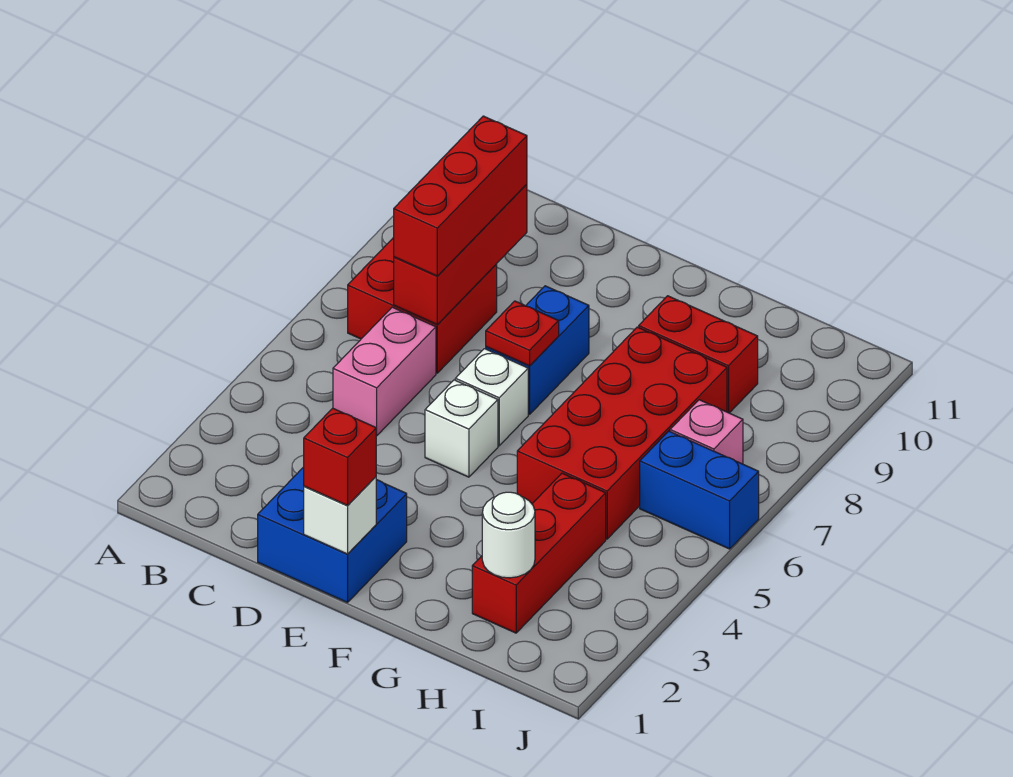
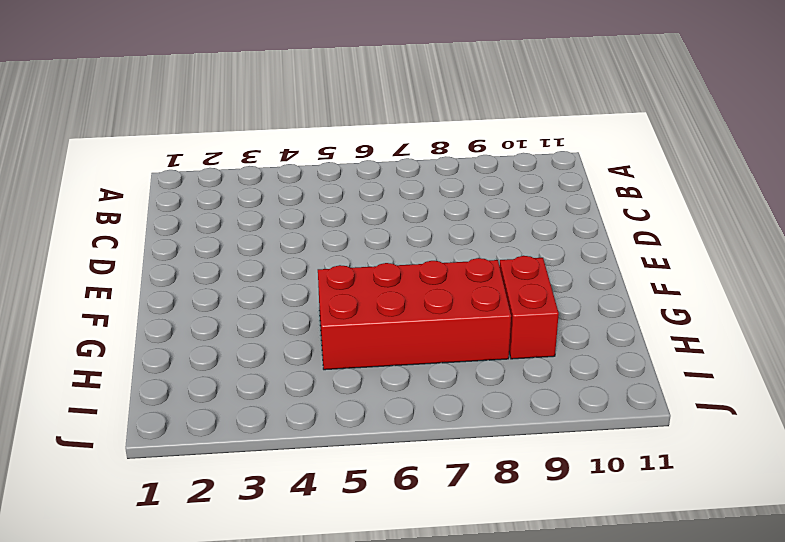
none -> red 2x2 brick [348,237,497,373]
none -> pink 1x2 brick [333,307,436,436]
none -> blue 2x2 brick [258,467,407,603]

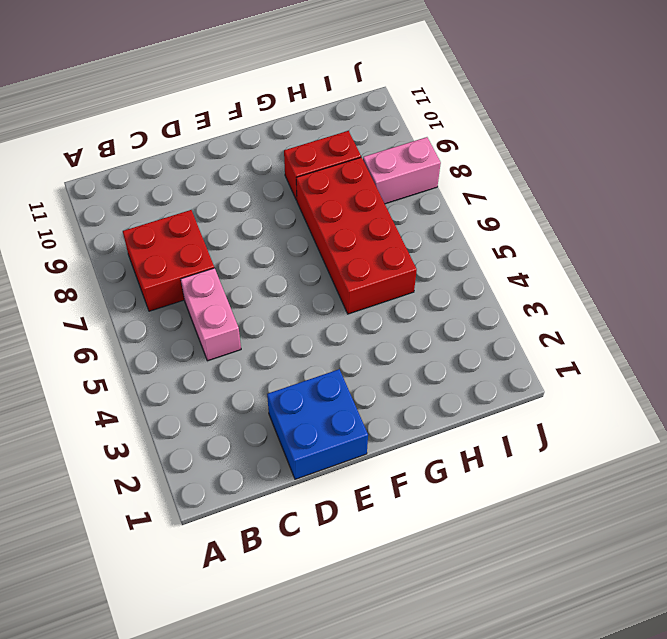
pink 1x2 brick [363,137,441,204] -> none
none -> white 1x1 brick [425,380,498,477]
none -> white 1x1 brick [455,349,528,446]
none -> blue 1x2 brick [486,286,589,414]

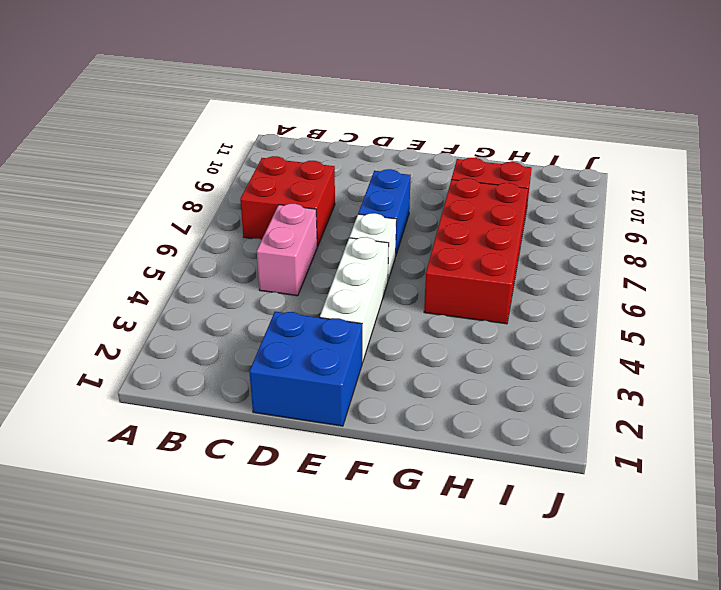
white 1x3 brick [320,237,389,363] -> white 1x1 brick [425,380,498,477]
none -> red 1x3 brick [472,473,606,633]
none -> blue 1x2 brick [640,431,759,549]
none -> pink 1x1 brick [670,400,743,464]

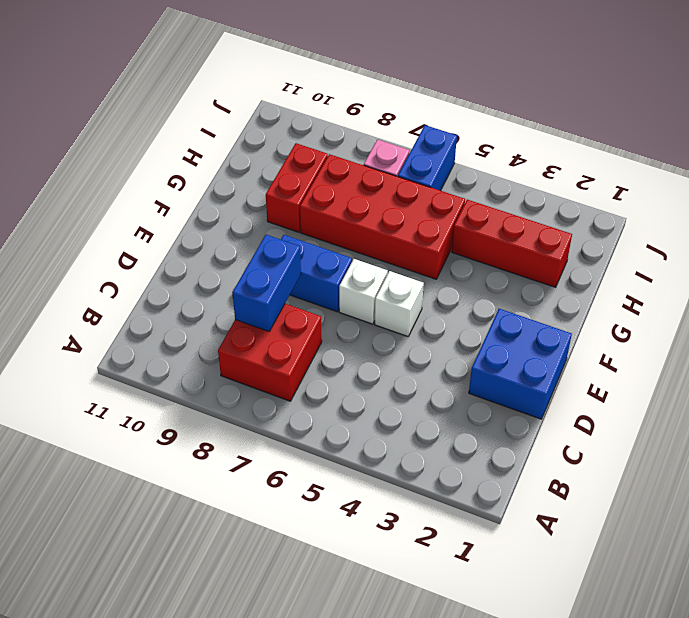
blue 1x2 brick [232,235,301,331] -> red 1x3 brick [394,184,527,324]
none -> pink 1x2 brick [333,307,436,436]
none -> white 1x1 brick [304,477,376,554]
none -> red 1x1 plate [486,301,559,366]

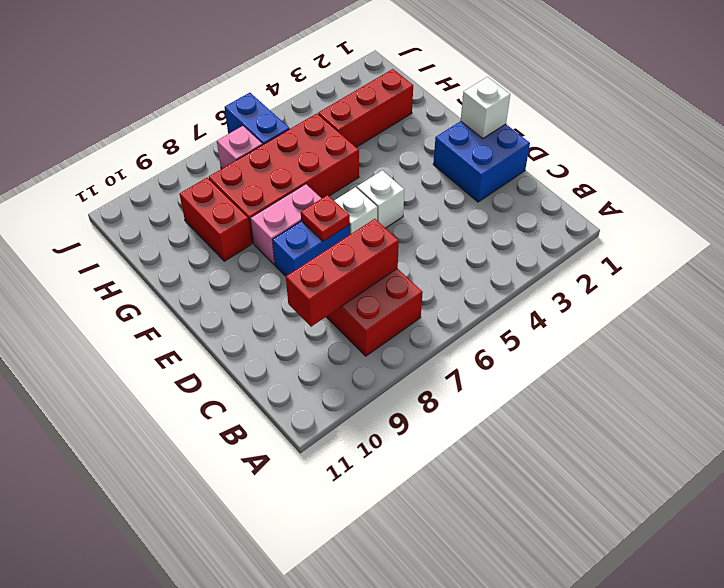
pink 1x2 brick [251,184,322,265] -> pink 1x2 brick moved to [333,307,436,436]
none -> white 1x1 round brick [482,492,535,578]
none -> red 1x3 brick [394,116,527,276]
none -> red 1x1 brick [304,408,376,505]

